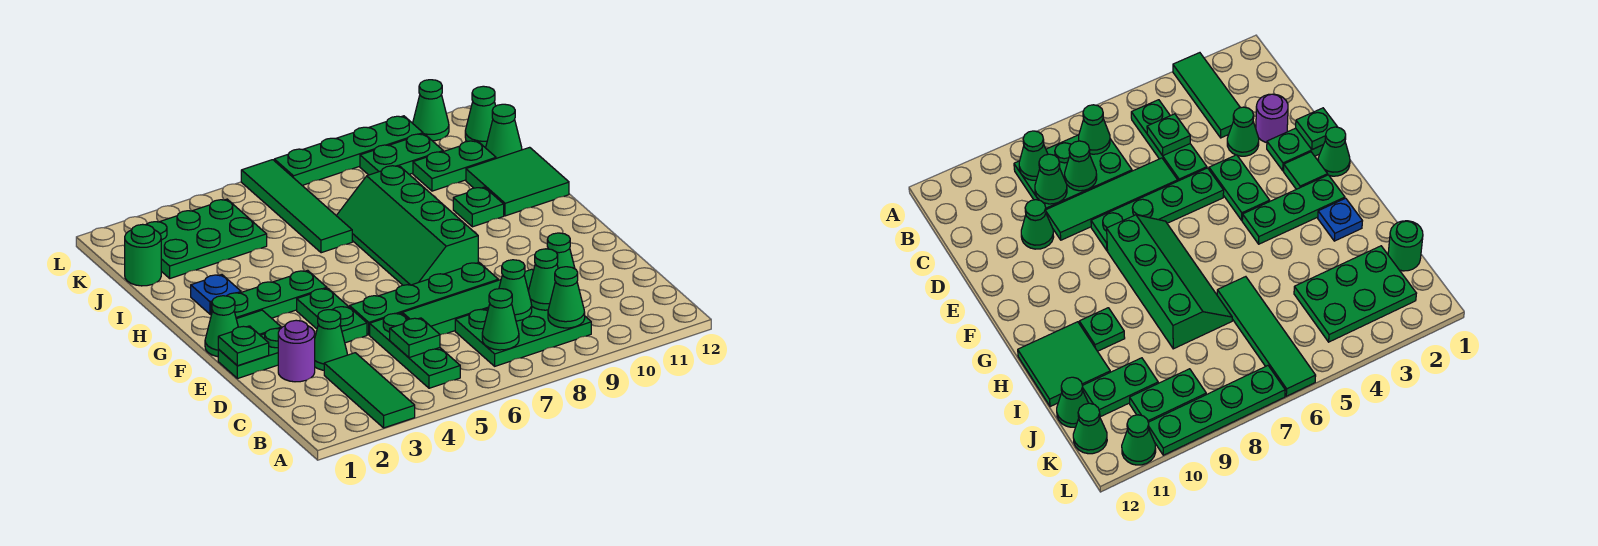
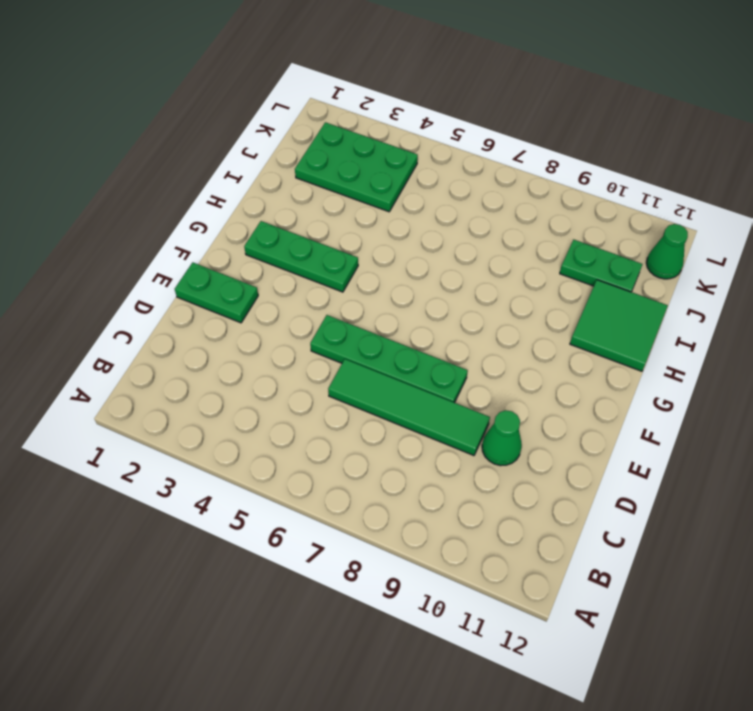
none -> green 1x3 tile [324,353,415,428]
none -> green 1x3 plate [370,313,460,388]
none -> green 2x3 plate [455,307,591,366]
none -> purple 1x1 round brick [278,320,315,382]

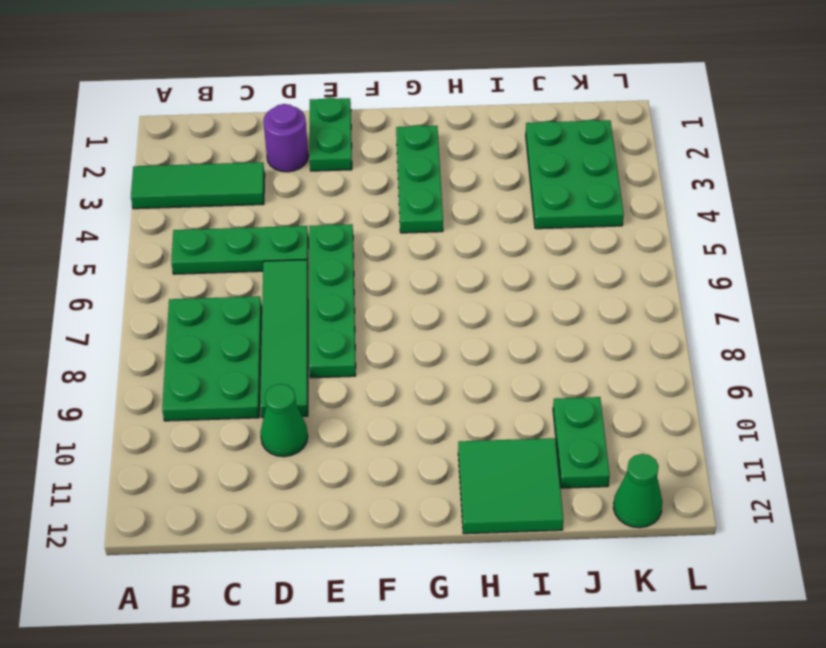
none -> green 1x1 cone [315,310,347,370]
none -> green 1x2 plate [297,288,367,343]
none -> green 1x1 cone [205,296,238,357]
none -> green 1x1 tile [236,310,281,335]

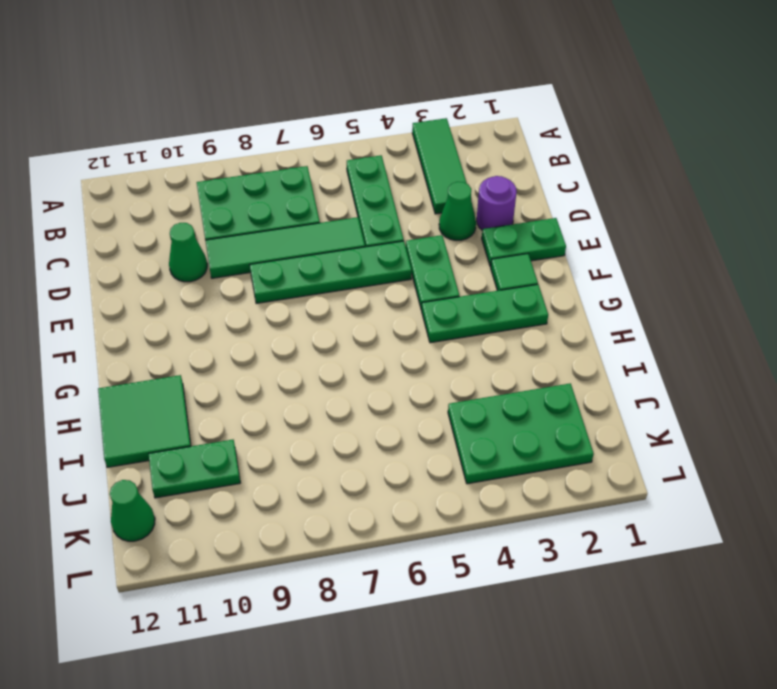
none -> green 1x1 cone [205,296,238,357]
none -> green 2x4 slope [336,165,478,285]
none -> blue 1x1 plate [191,275,241,314]
none -> green 1x1 plate [453,187,504,227]

